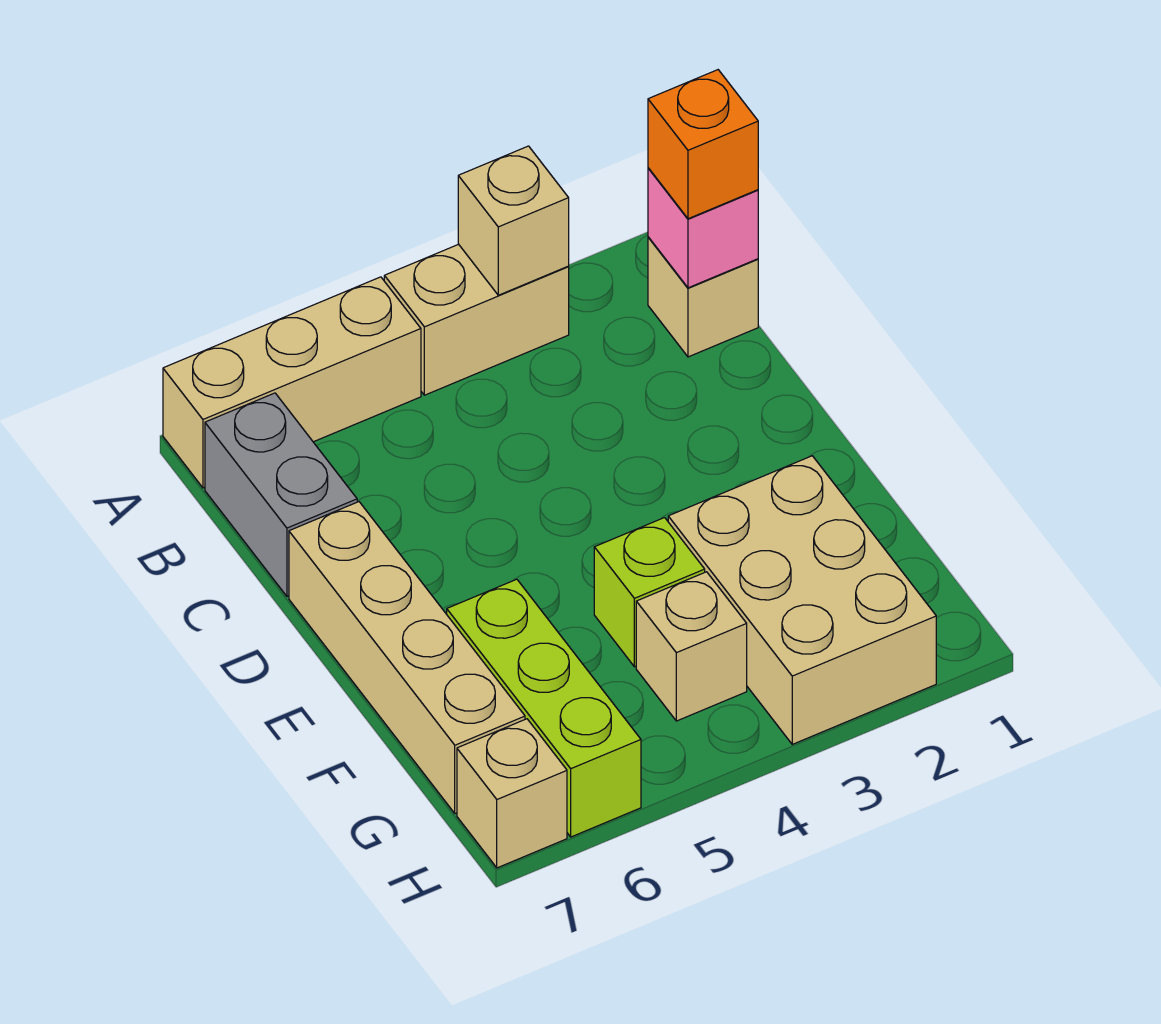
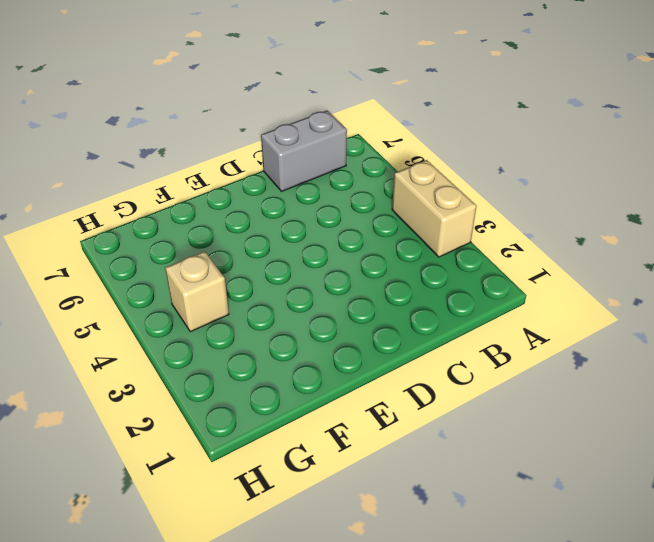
none -> tan 1x3 brick [163,277,421,488]
none -> tan 1x1 brick [648,237,758,357]
none -> tan 1x4 brick [289,502,525,814]

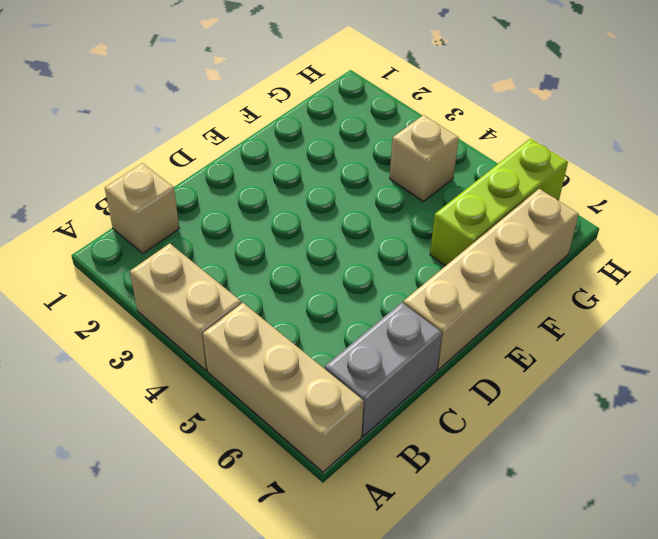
none -> tan 2x3 brick [668,456,936,744]
none -> lime 1x1 brick [594,518,705,667]
none -> tan 1x1 brick [457,719,567,868]

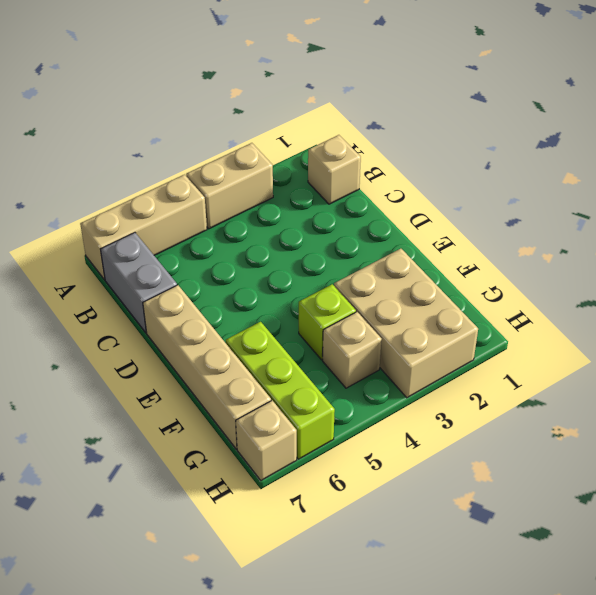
none -> tan 1x1 brick [458,146,569,295]
none -> pink 1x1 brick [648,168,758,288]
none -> orange 1x1 brick [648,70,758,219]

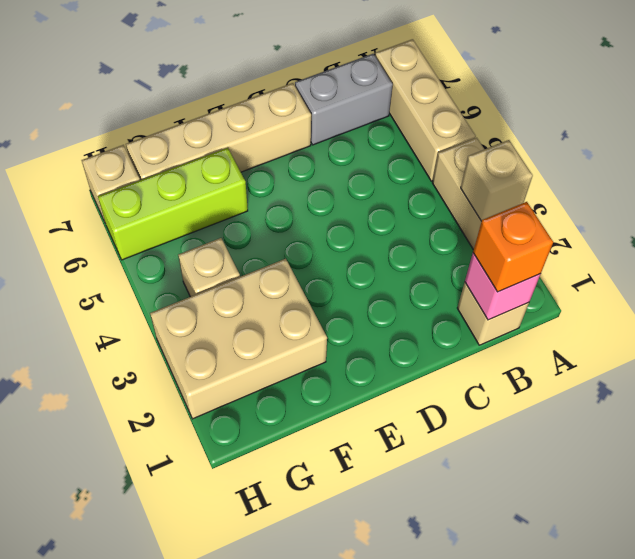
none -> lime 1x1 brick [594,518,705,667]

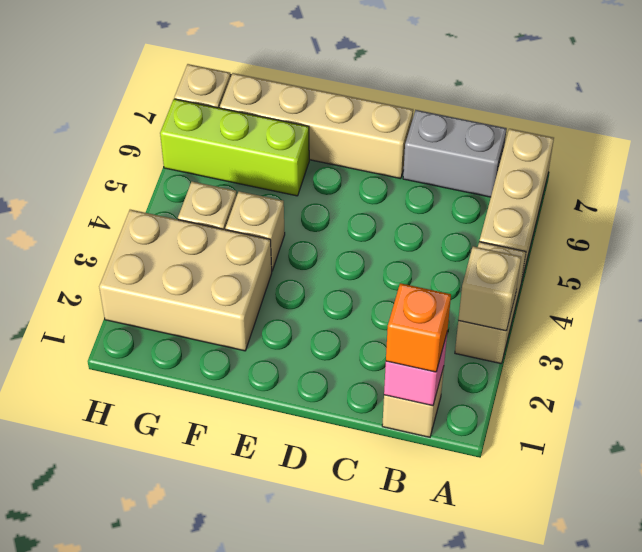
tan 1x1 brick [225,191,285,271] -> lime 1x1 brick [594,518,705,667]

